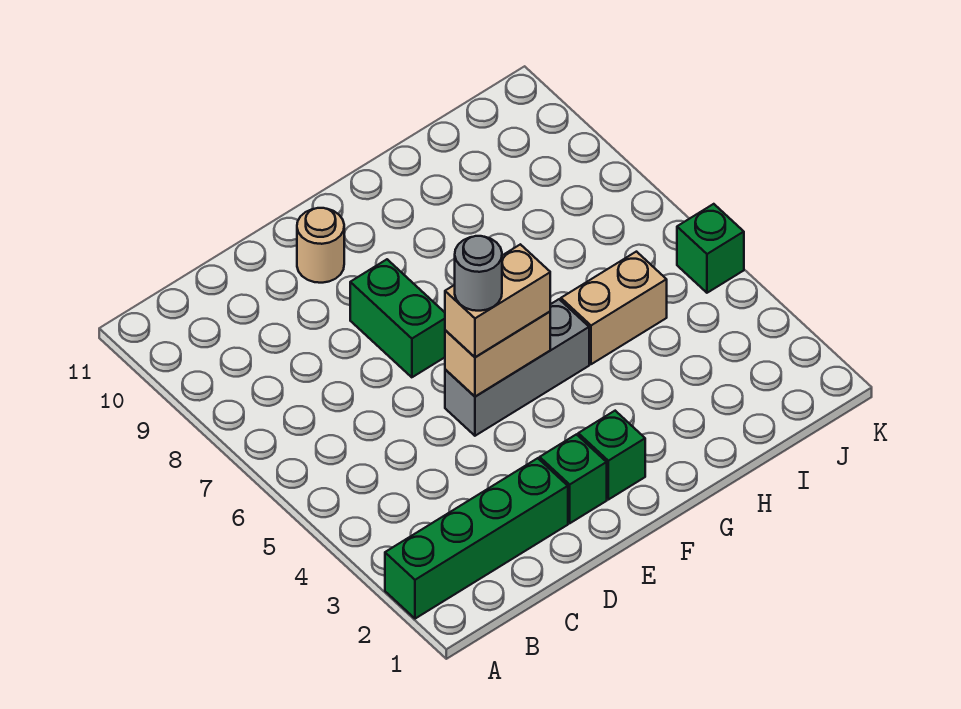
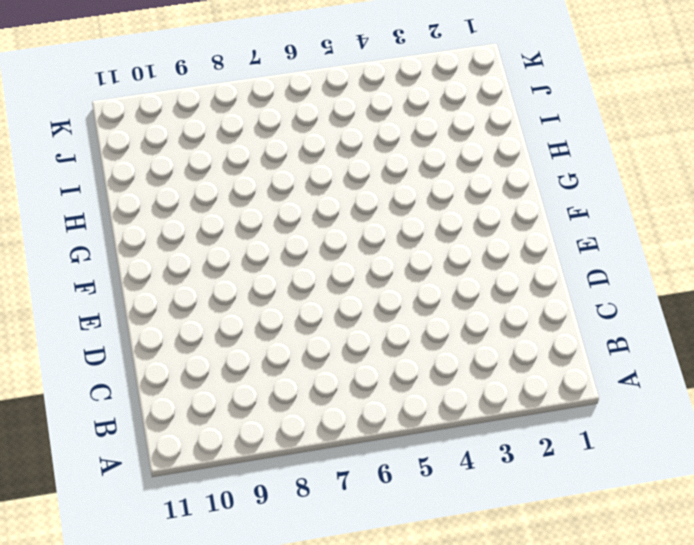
none -> green 1x4 brick [385,458,568,619]
none -> green 1x1 brick [540,434,607,523]

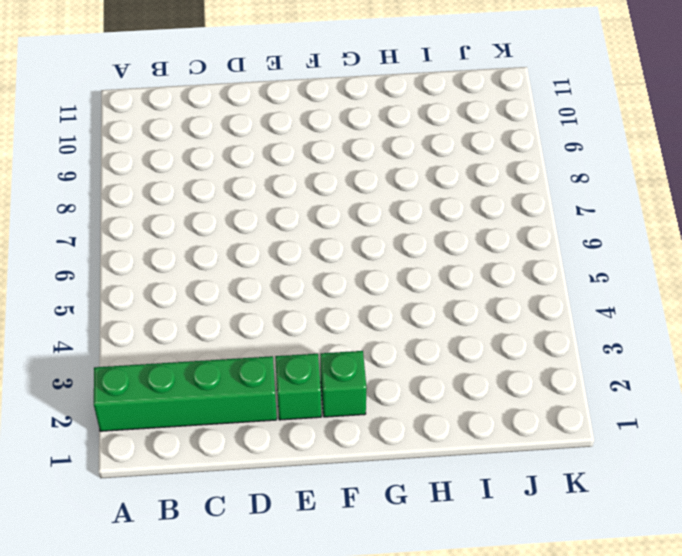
none -> grey 1x3 brick [445,299,589,436]
none -> green 1x2 brick [350,259,445,377]

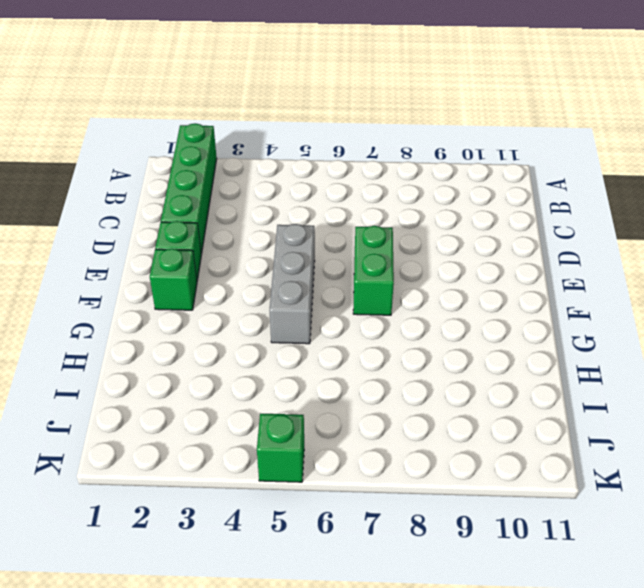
green 1x2 brick [353,226,394,315] -> green 1x2 brick turned to [350,259,445,377]
none -> tan 1x1 round brick [297,208,344,283]
none -> tan 1x2 brick [561,252,667,364]

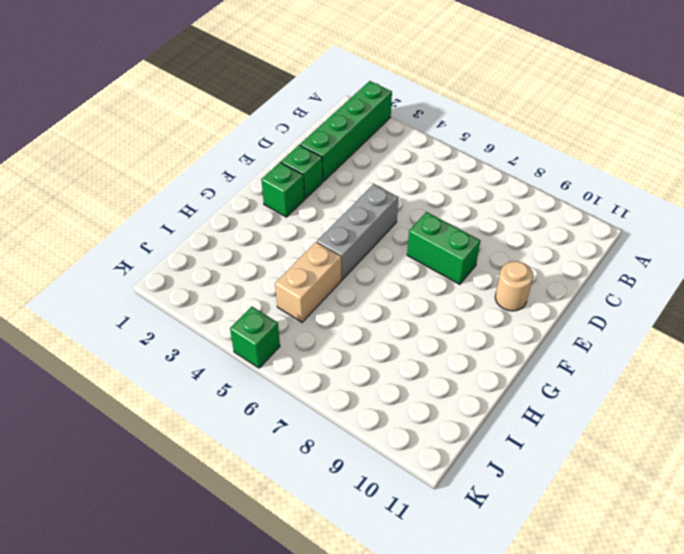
none -> tan 1x2 brick [445,312,550,396]
none -> tan 1x2 brick [445,244,550,357]

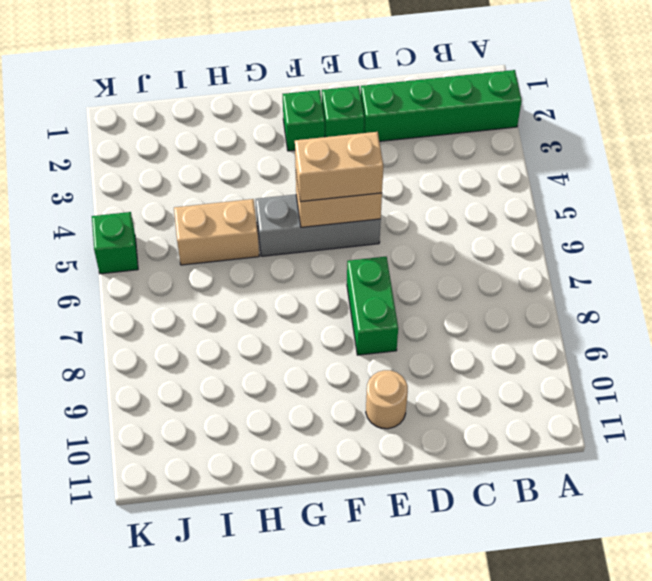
none -> grey 1x1 round brick [455,236,502,311]

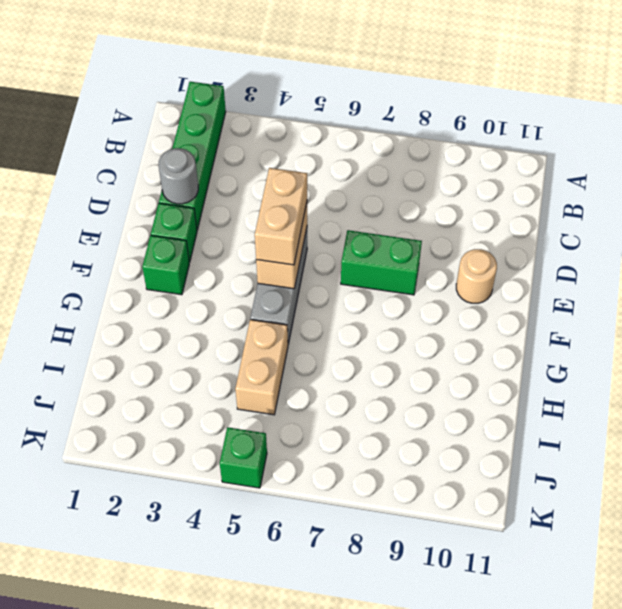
grey 1x1 round brick [158,148,198,204] -> grey 1x1 round brick moved to [455,236,502,311]

